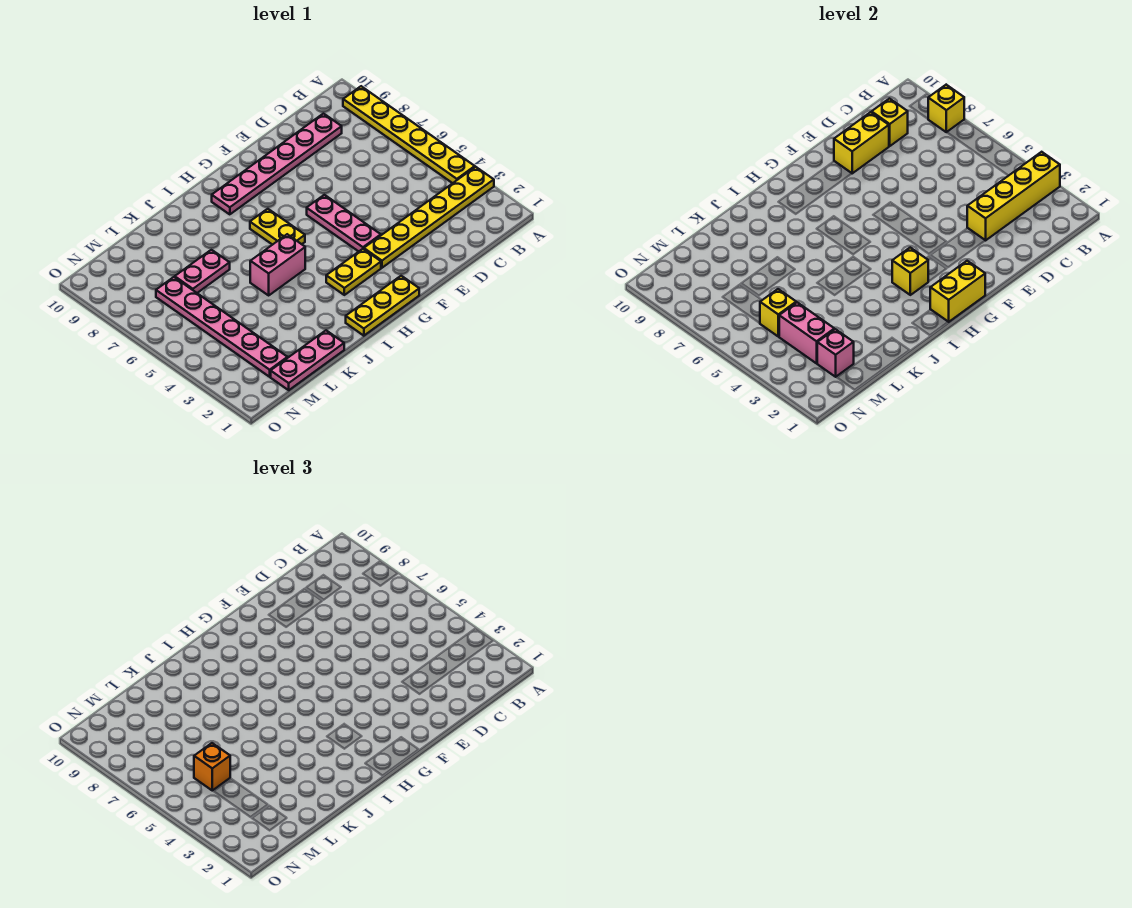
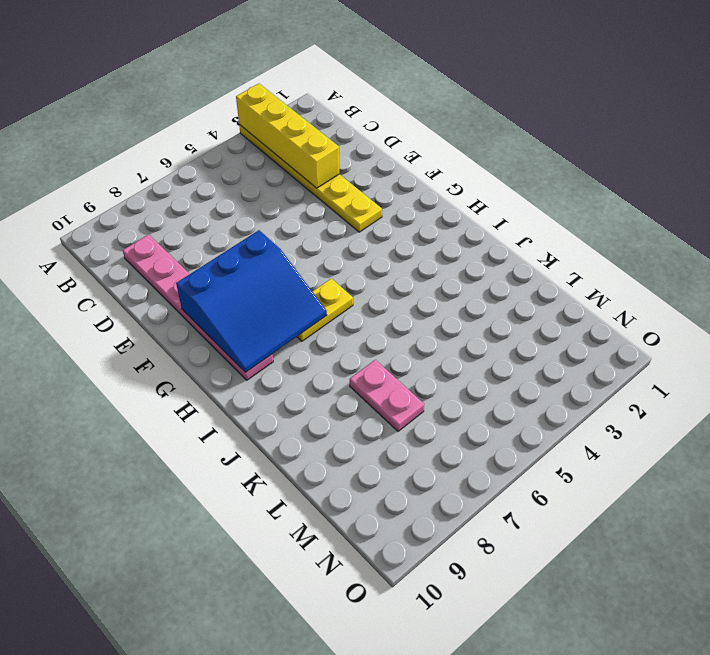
blue 3x3 slope [176,230,327,372] -> none
none -> yellow 1x6 plate [343,86,475,183]
none -> pink 1x3 plate [307,195,381,251]
none -> yellow 1x3 plate [346,276,419,336]

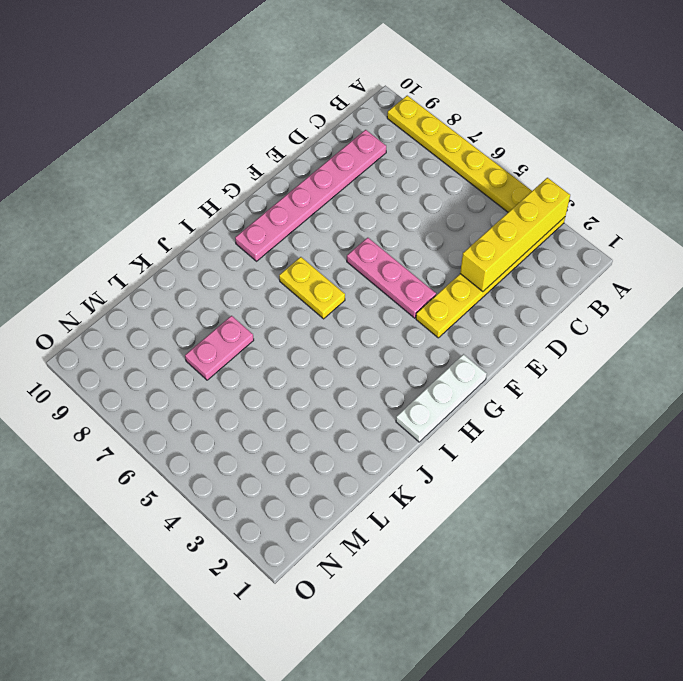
white 1x3 plate [396,354,487,442] -> yellow 1x3 plate [346,276,419,336]
none -> yellow 1x2 plate [326,249,381,295]
none -> pink 1x2 brick [250,234,305,295]
none -> pink 1x3 plate [271,330,344,390]

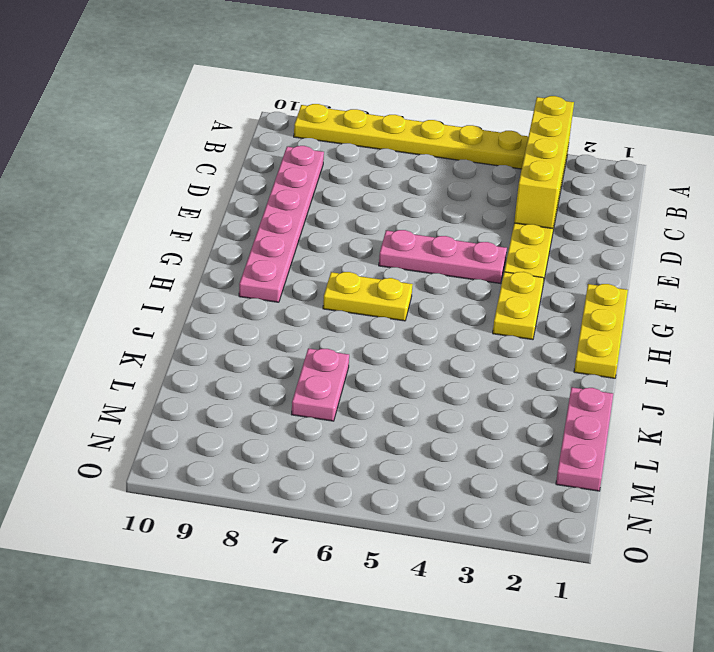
none -> pink 1x2 brick [250,234,305,295]
none -> pink 1x6 plate [156,277,288,377]
none -> yellow 1x1 brick [928,85,964,132]

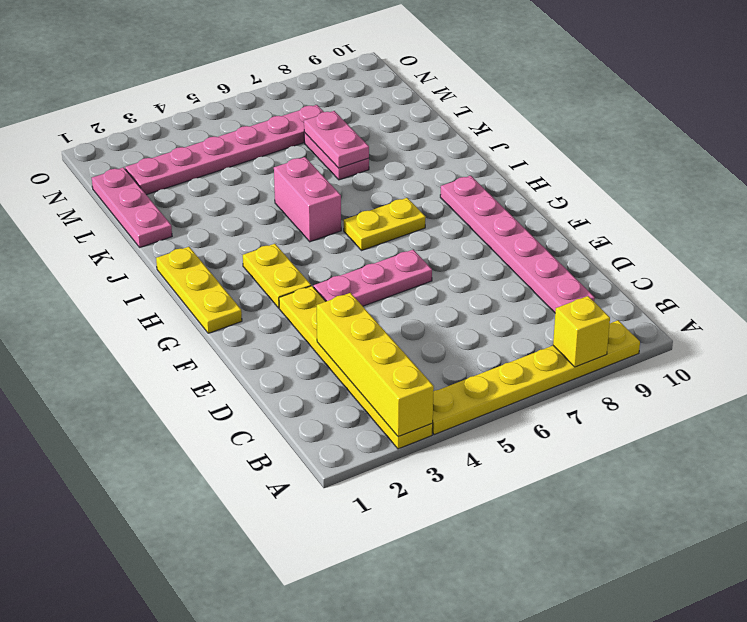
pink 1x2 plate [304,111,369,168] -> none
none -> yellow 1x1 brick [872,99,908,146]
none -> yellow 1x2 brick [834,112,889,173]
none -> yellow 1x2 brick [930,261,985,322]

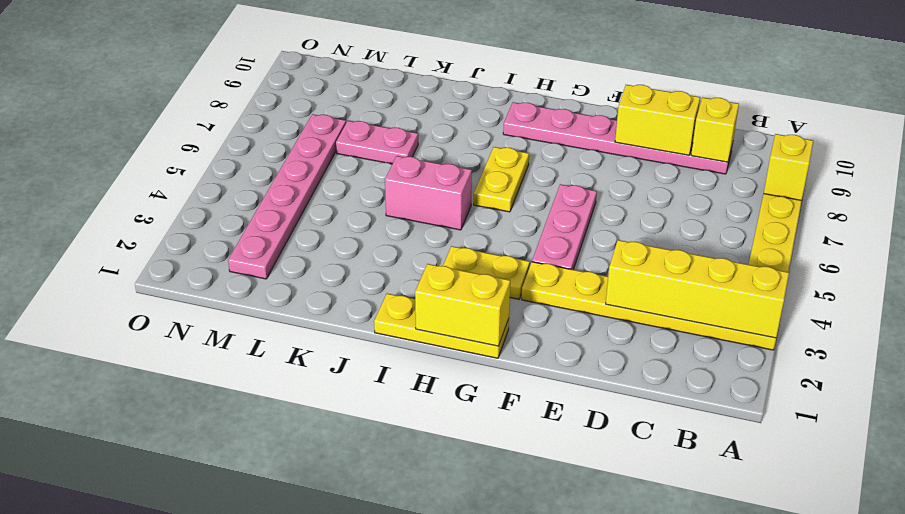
none -> pink 1x3 plate [271,330,344,390]
none -> yellow 1x1 brick [892,248,928,295]
none -> pink 1x1 brick [817,329,854,377]

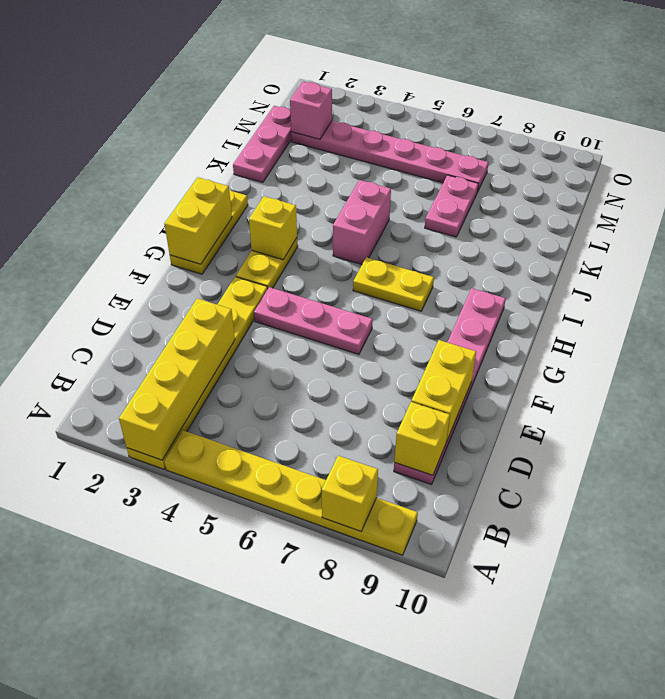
none -> pink 1x2 brick [779,302,834,363]
none -> yellow 1x1 brick [760,289,796,337]
none -> orange 1x1 brick [194,743,230,790]

